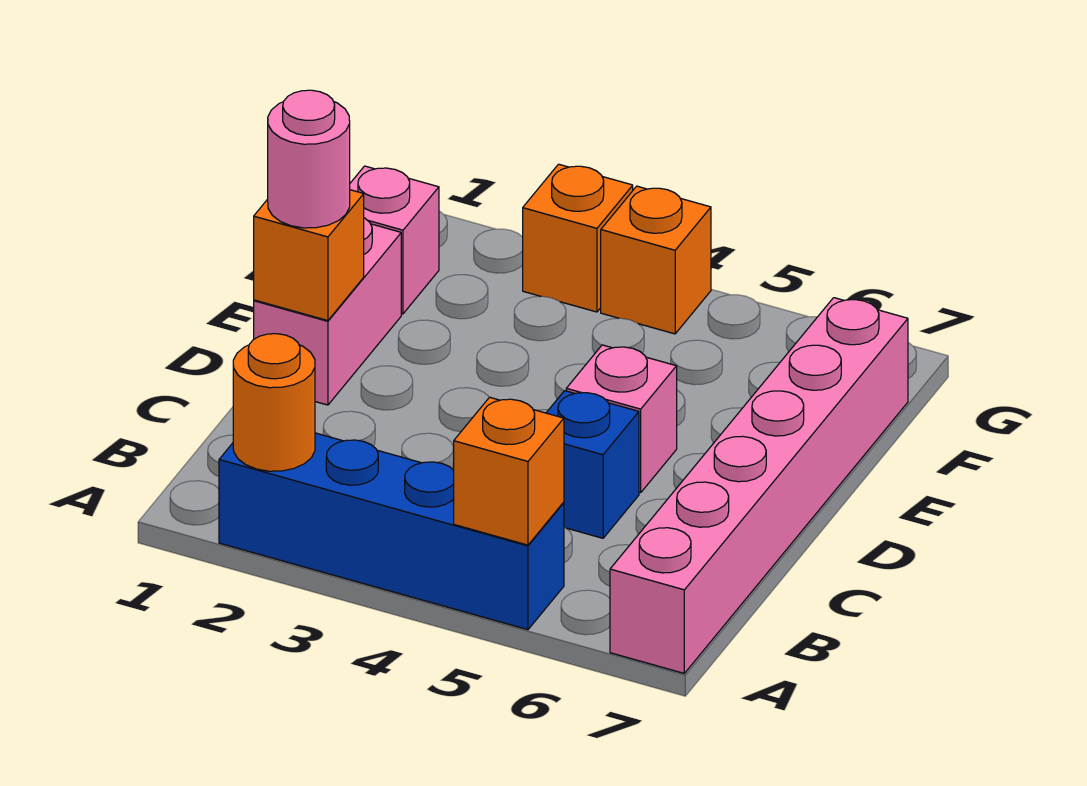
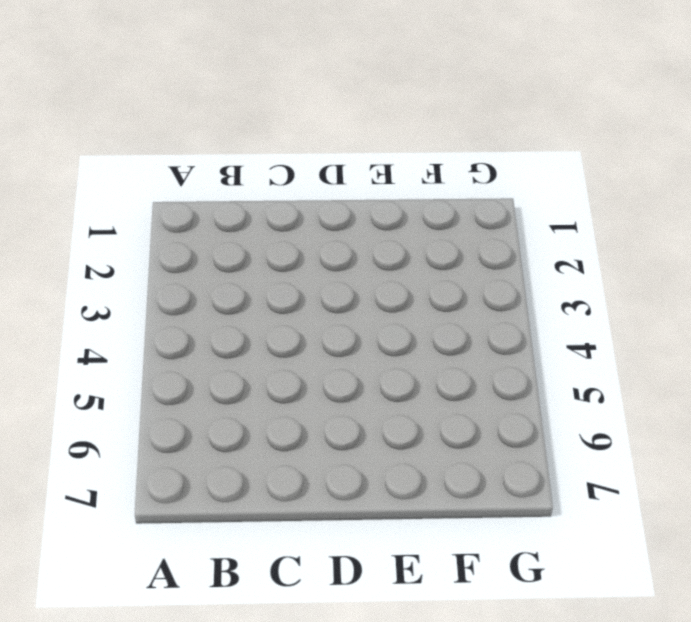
none -> blue 1x4 brick [219,433,564,630]
none -> pink 1x6 brick [610,298,908,673]
none -> blue 1x1 brick [546,391,639,538]

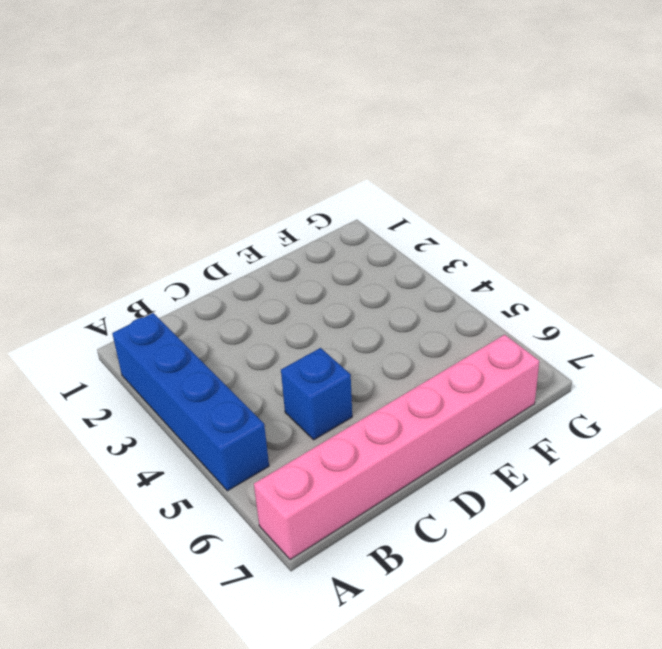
none -> pink 1x2 brick [254,218,401,405]
none -> pink 1x1 brick [566,345,677,493]
none -> pink 1x1 brick [350,166,439,314]

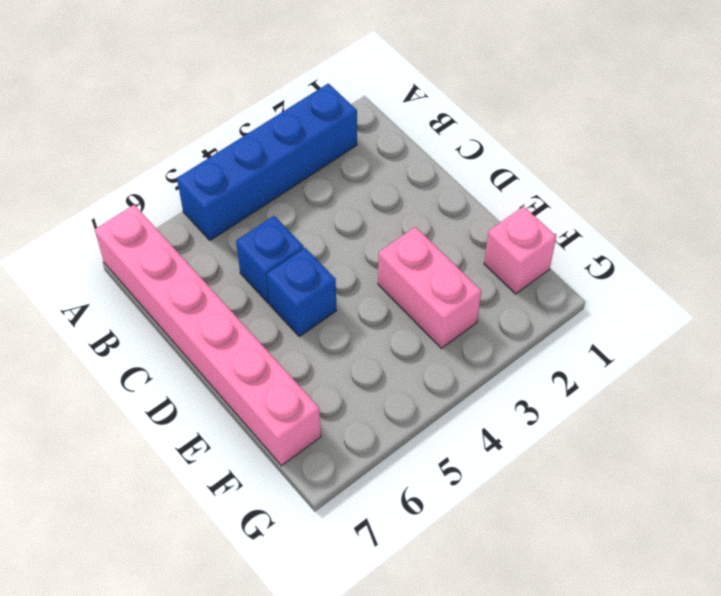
blue 1x1 brick [267,248,337,337] -> pink 1x1 brick [566,345,677,493]
pink 1x2 brick [378,227,481,348] -> pink 1x2 brick moved to [254,218,401,405]
none -> orange 1x1 brick [523,164,633,312]
none -> orange 1x1 brick [601,186,711,334]
none -> orange 1x1 round brick [233,334,315,471]

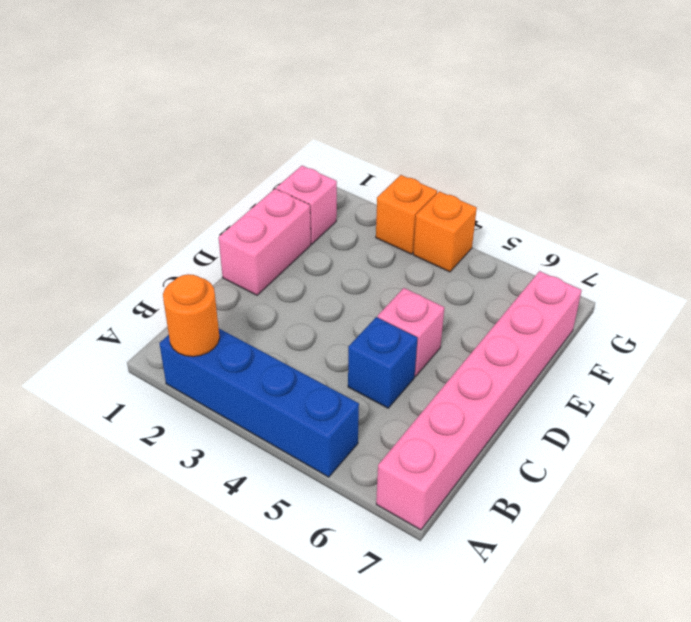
none -> orange 1x1 brick [454,397,564,545]
none -> orange 1x1 brick [254,190,364,321]
none -> pink 1x1 round brick [268,90,350,228]

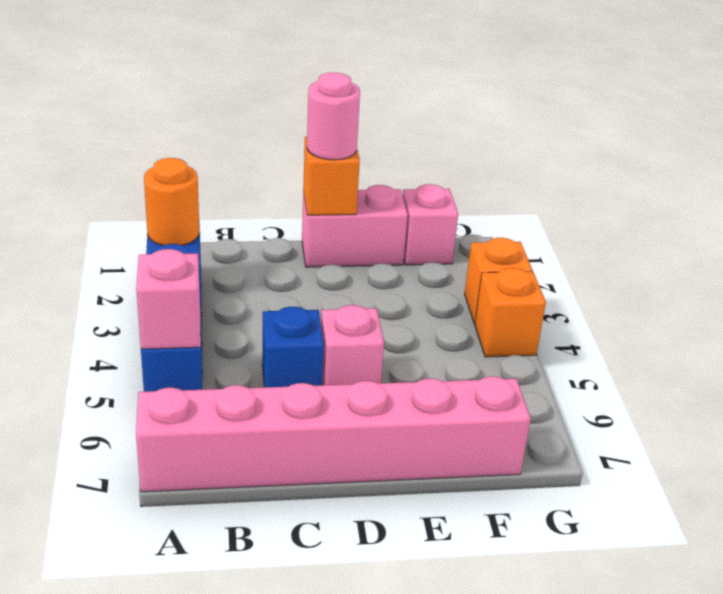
pink 1x1 brick [136,249,201,349] -> orange 1x1 brick [454,397,564,545]

